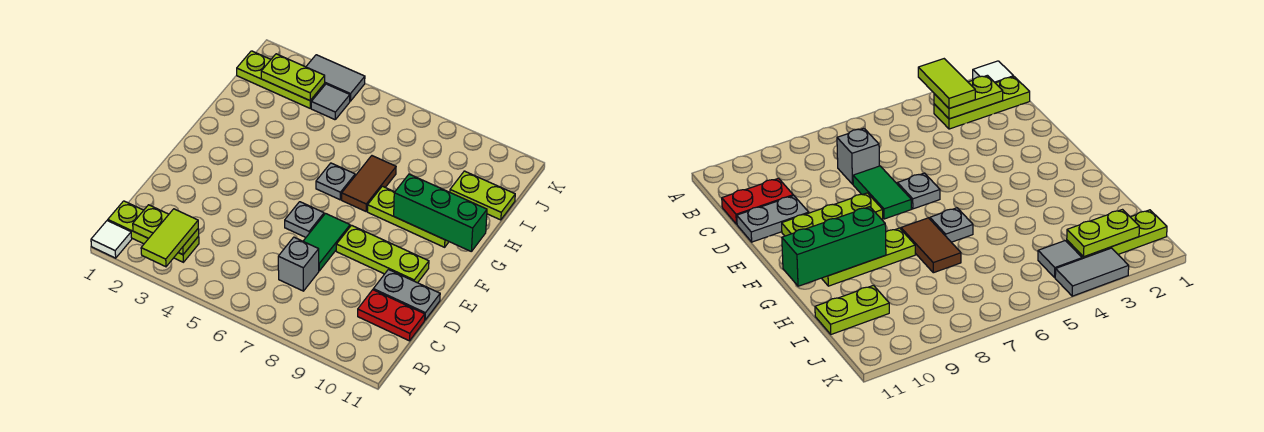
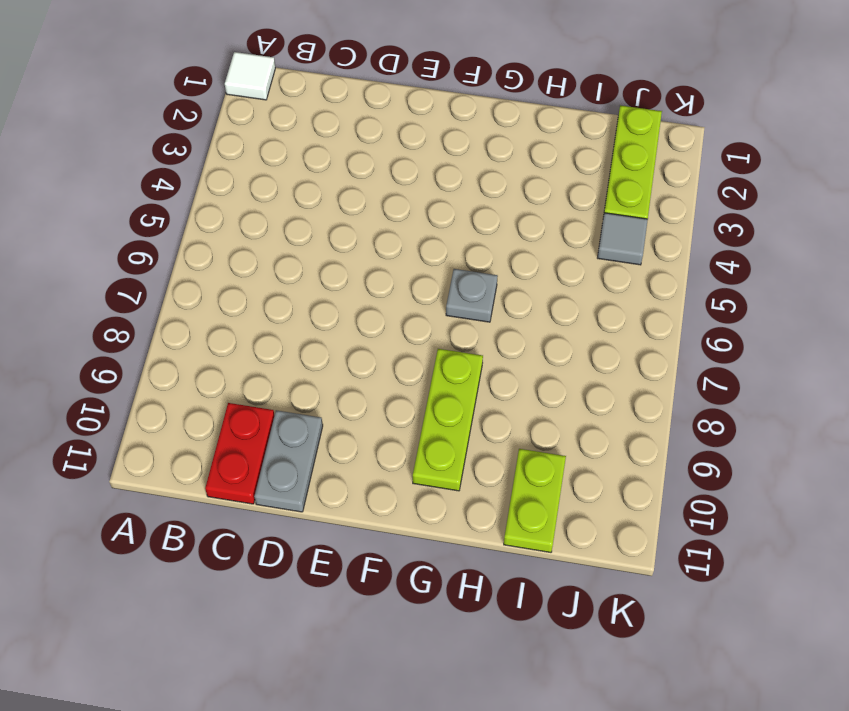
none -> lime 1x3 plate [108,201,199,262]
none -> grey 1x1 brick [278,237,319,291]
none -> green 1x2 tile [303,214,350,271]

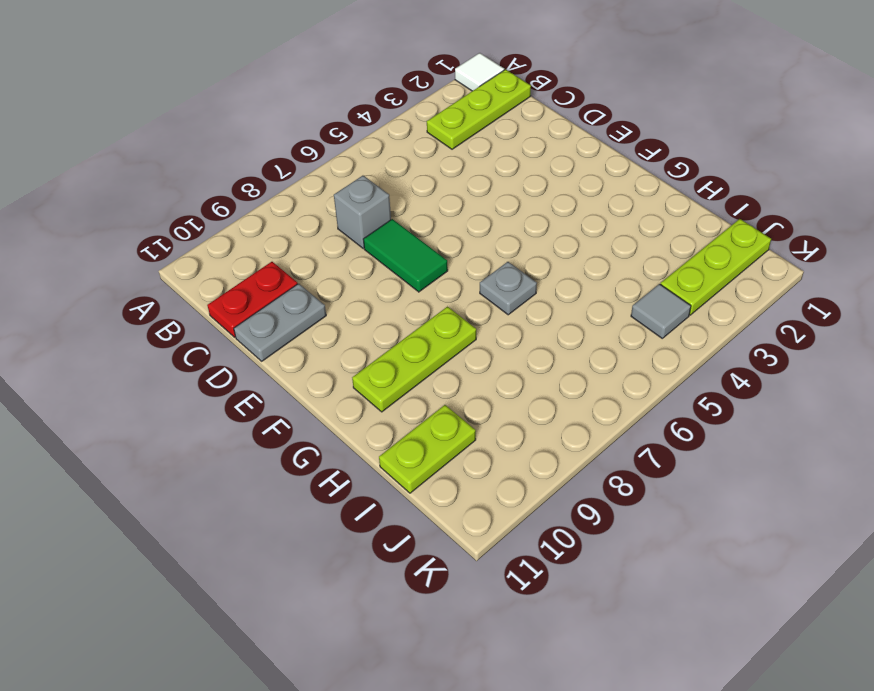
none -> grey 1x1 plate [285,202,324,237]
none -> lime 1x3 plate [336,225,429,283]
none -> brown 1x2 tile [342,156,396,211]

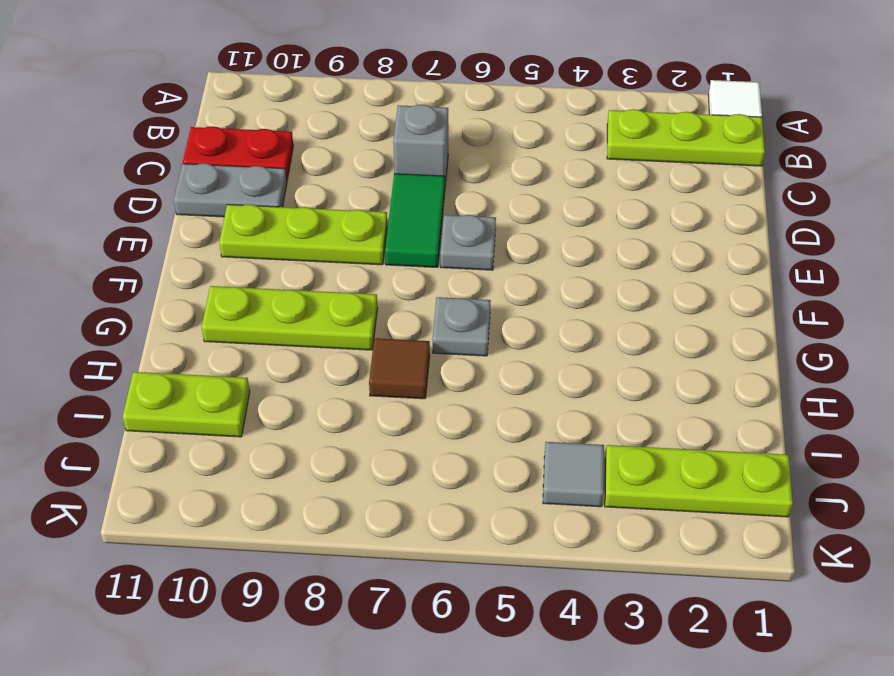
brown 1x1 tile [369,338,430,399] -> brown 1x2 tile [342,156,396,211]
none -> grey 1x2 tile [306,55,365,101]
none -> lime 1x2 plate [133,205,199,255]
none -> green 1x3 brick [394,174,487,251]

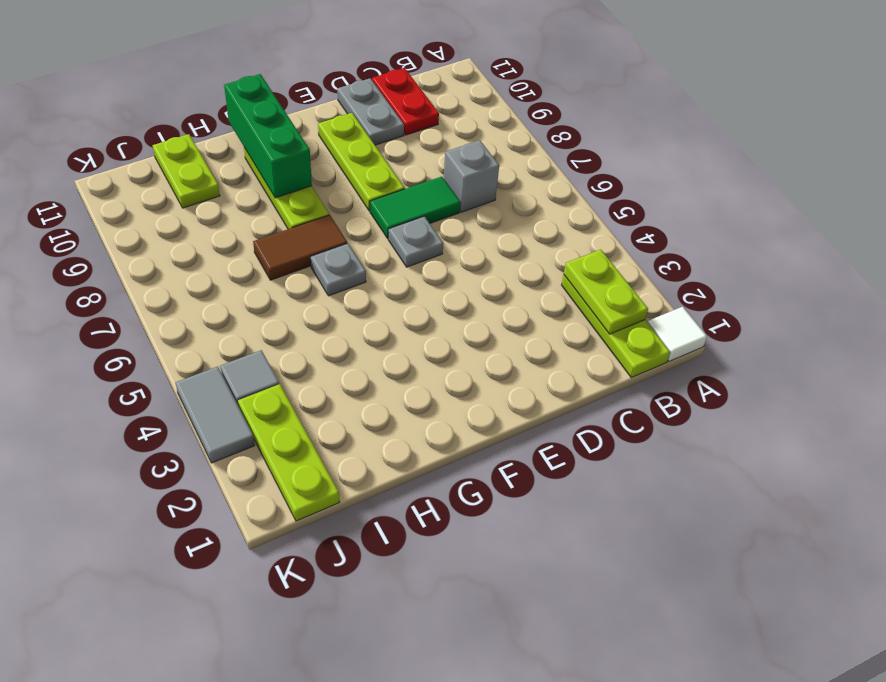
none -> lime 1x2 plate [261,54,325,101]
none -> lime 1x2 tile [141,209,198,267]

